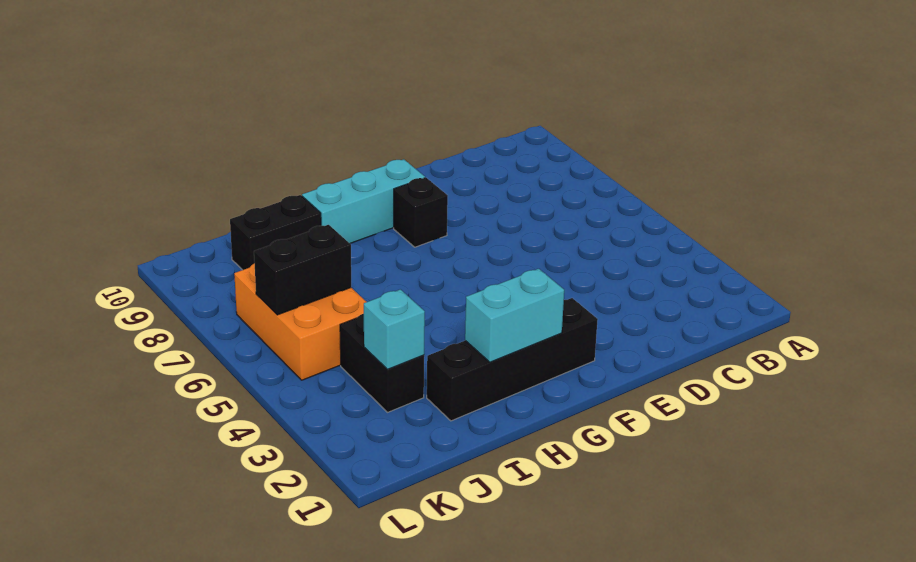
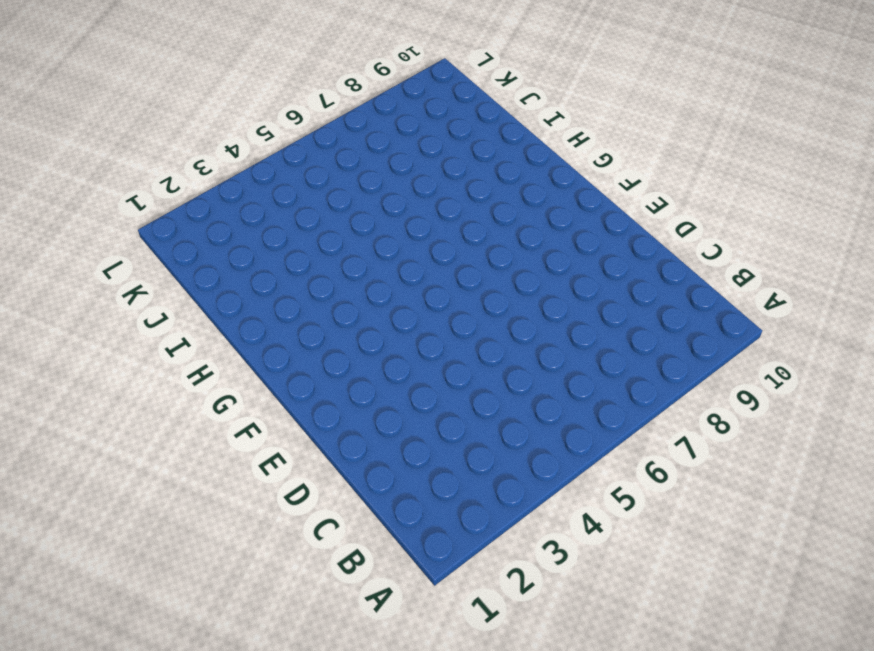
none -> black 1x4 brick [427,298,598,421]
none -> black 1x1 brick [394,178,448,247]

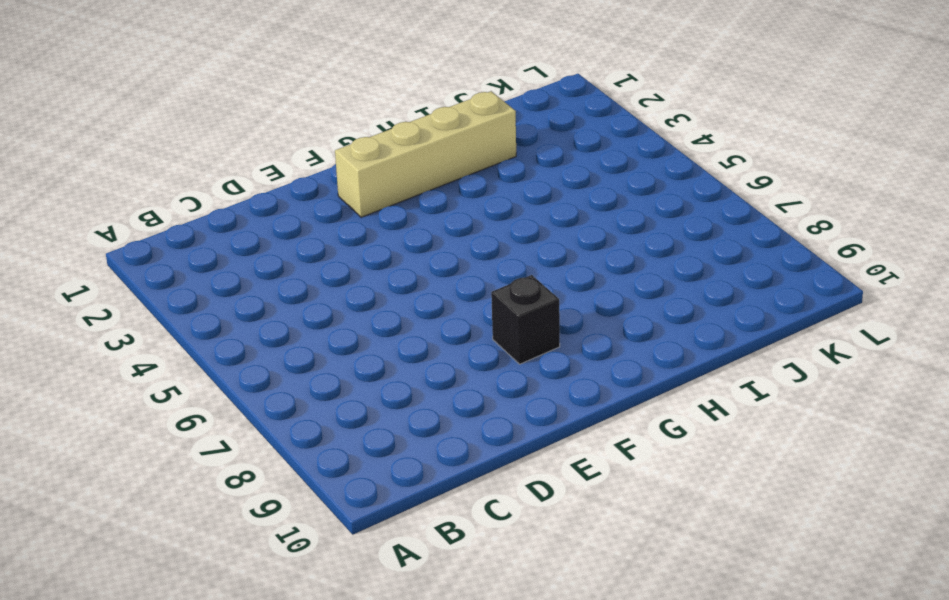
tan 1x4 brick [335,91,516,217] -> black 1x4 brick [427,298,598,421]
none -> cyan 1x3 brick [302,159,425,243]
none -> black 1x2 brick [230,195,321,270]

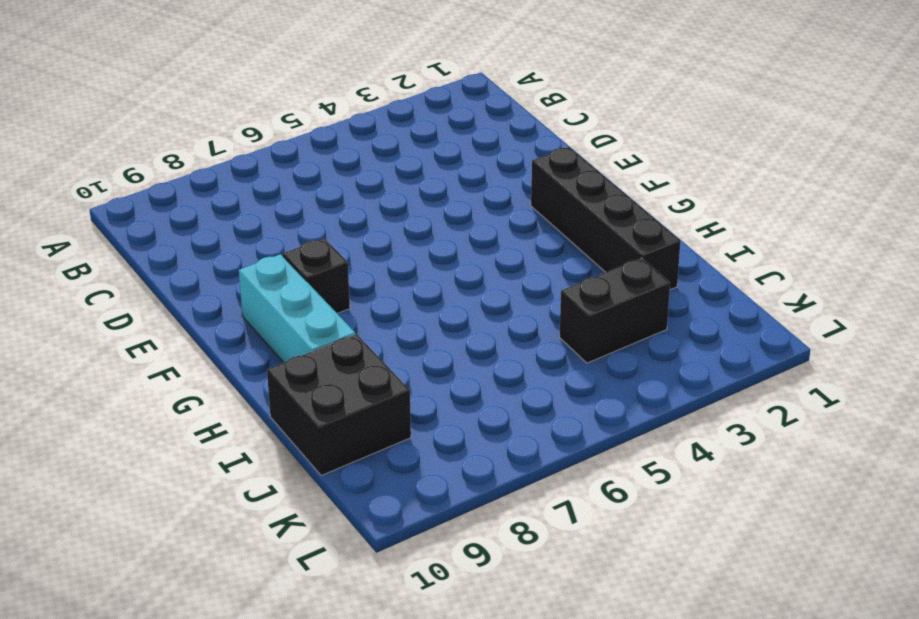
black 2x2 brick [267,334,411,476] -> black 1x2 brick [230,195,321,270]
none -> orange 2x3 brick [234,263,366,380]
none -> cyan 1x2 brick [465,269,564,362]

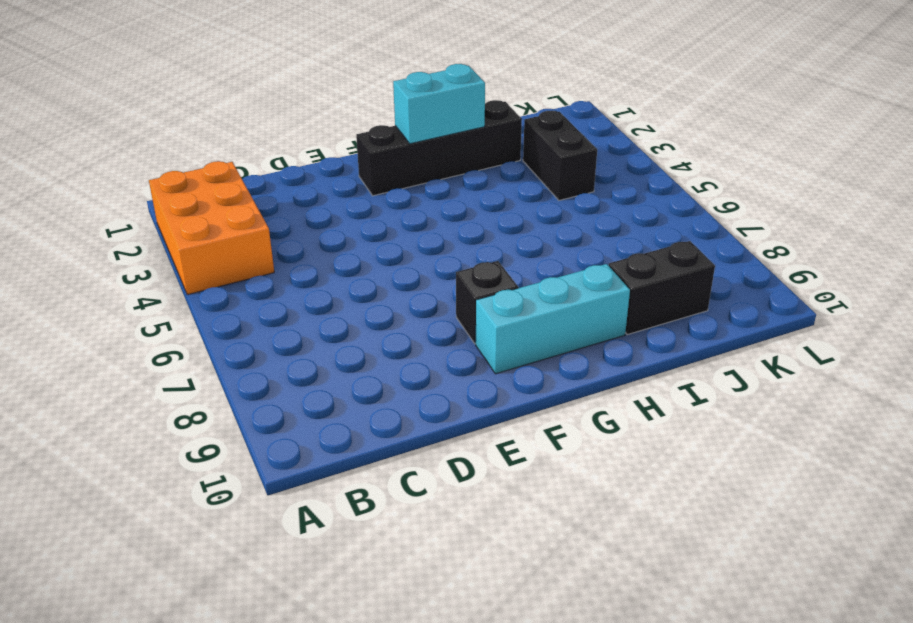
orange 2x3 brick [149,161,274,295] -> orange 2x3 brick moved to [234,263,366,380]
none -> cyan 1x1 brick [364,289,425,369]
none -> black 1x2 brick [254,225,351,315]

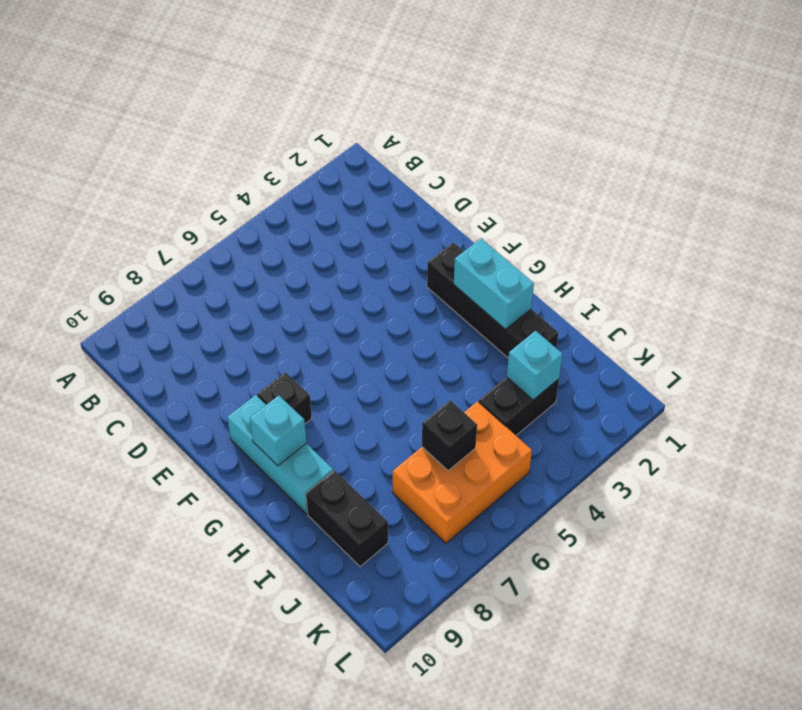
cyan 1x1 brick [250,395,306,466] -> none
black 1x1 brick [422,400,477,471] -> black 1x2 brick [254,225,351,315]

